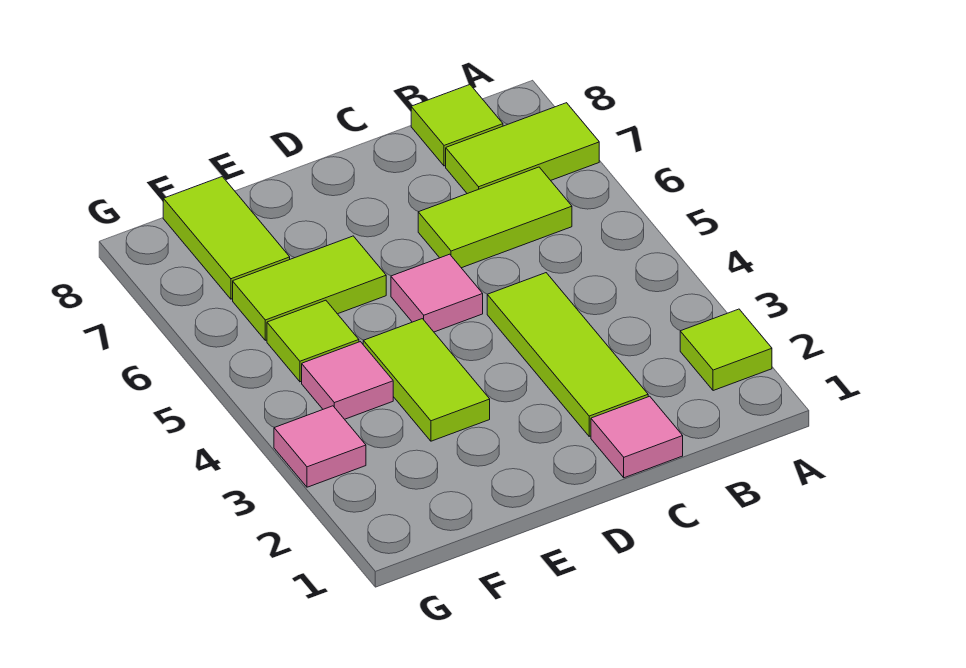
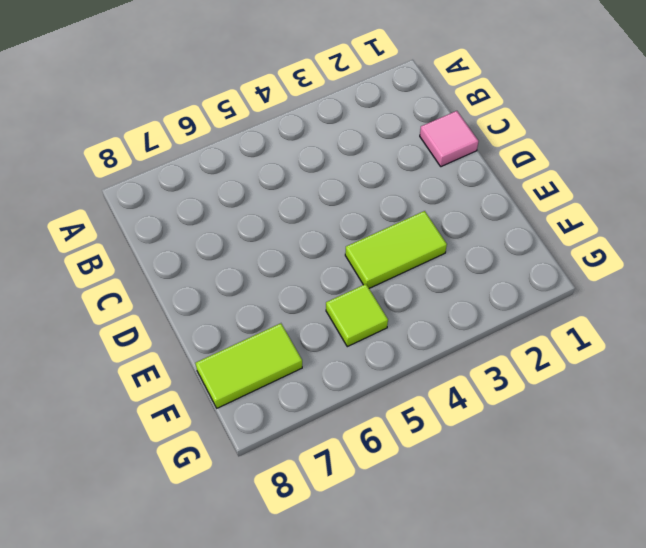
none -> lime 1x1 tile [680,309,772,391]
none -> lime 1x2 tile [446,103,599,194]
none -> lime 1x2 tile [418,167,572,268]

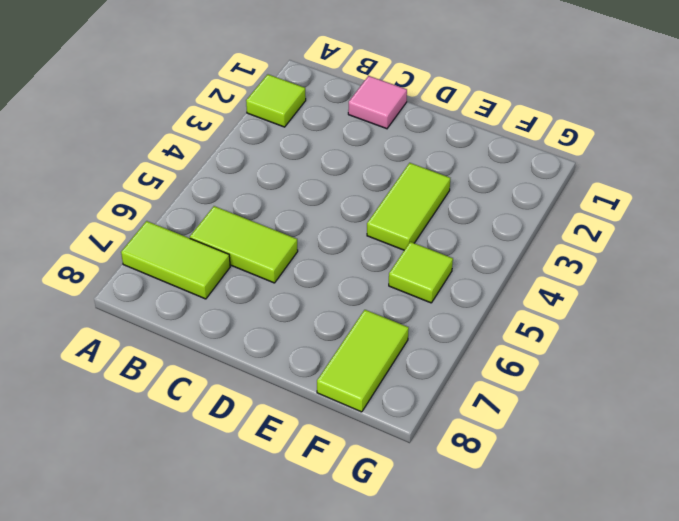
none -> lime 1x1 tile [411,85,503,166]
none -> lime 1x3 tile [487,273,648,436]
none -> pink 1x1 tile [391,254,483,332]

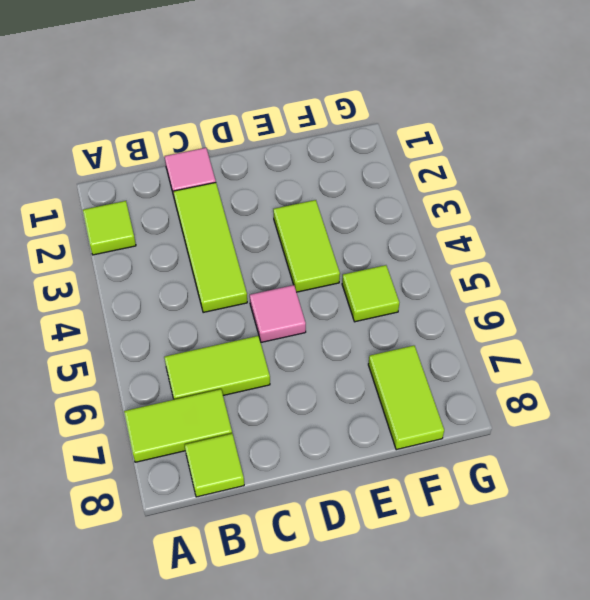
none -> lime 1x2 tile [233,236,386,340]
none -> pink 1x1 tile [302,342,393,419]
none -> pink 1x1 tile [274,406,366,487]

